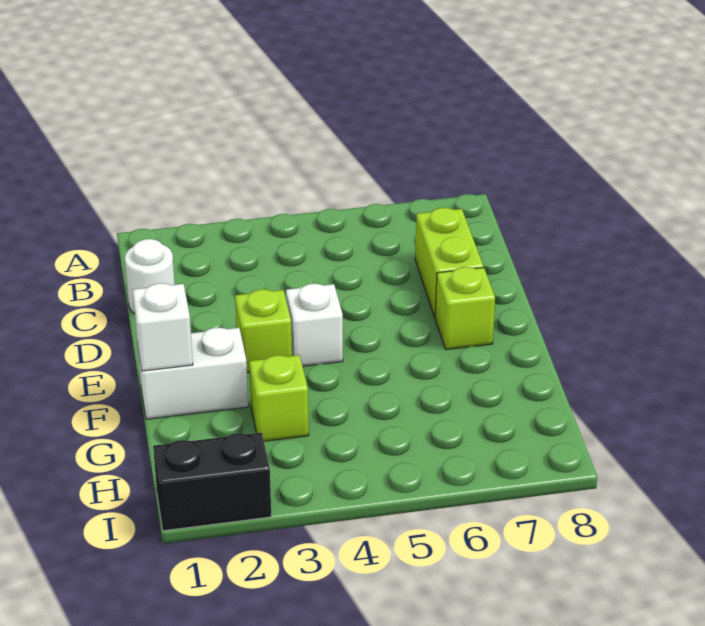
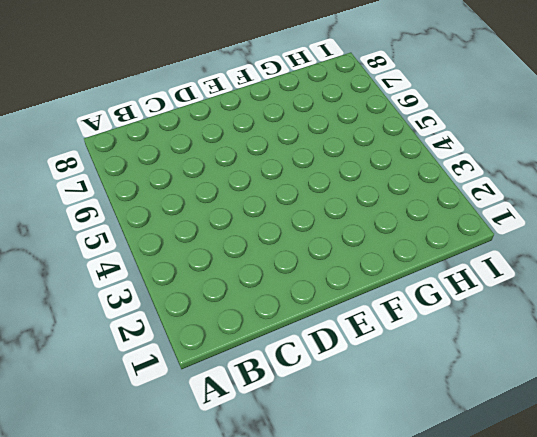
none -> white 1x1 round brick [125,239,175,314]
none -> lime 1x2 brick [415,208,484,317]

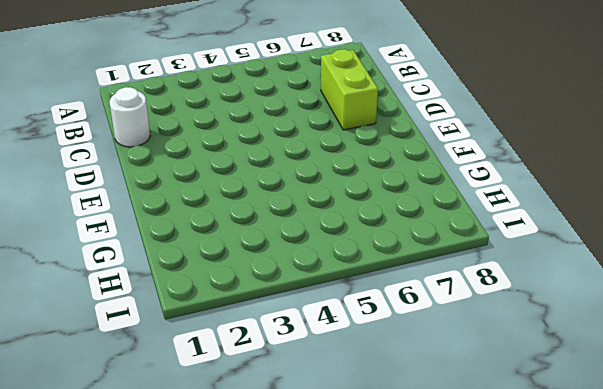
none -> lime 1x1 brick [235,289,292,373]
none -> white 1x1 brick [286,284,343,366]

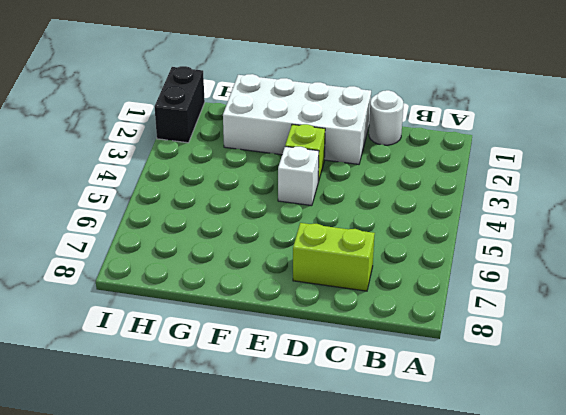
white 2x4 brick [223,74,371,164] -> white 1x2 brick [137,328,248,419]
none -> lime 1x1 brick [435,267,495,350]
none -> lime 1x1 brick [249,355,309,441]

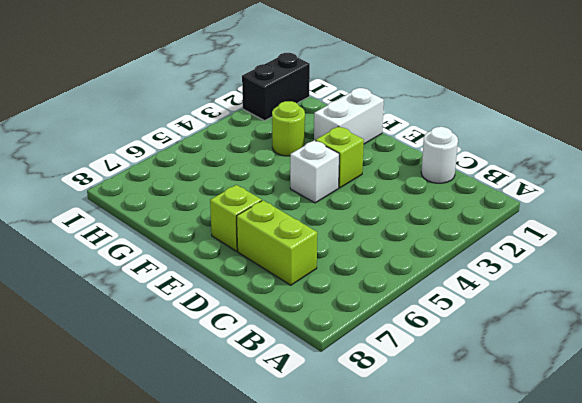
lime 1x1 round brick [272,101,305,156] -> lime 1x1 brick [249,355,309,441]
none -> white 1x1 brick [133,283,193,371]

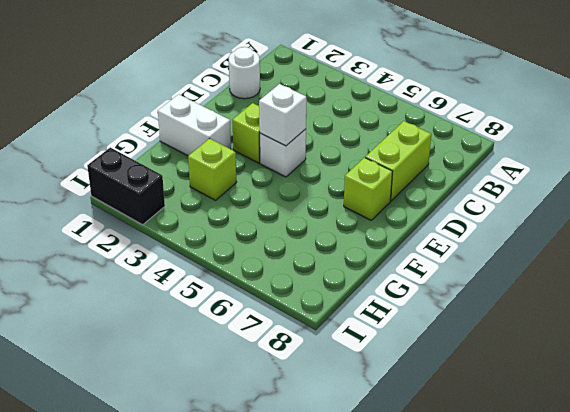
white 1x1 brick [259,84,306,146] -> white 1x1 brick moved to [133,283,193,371]

